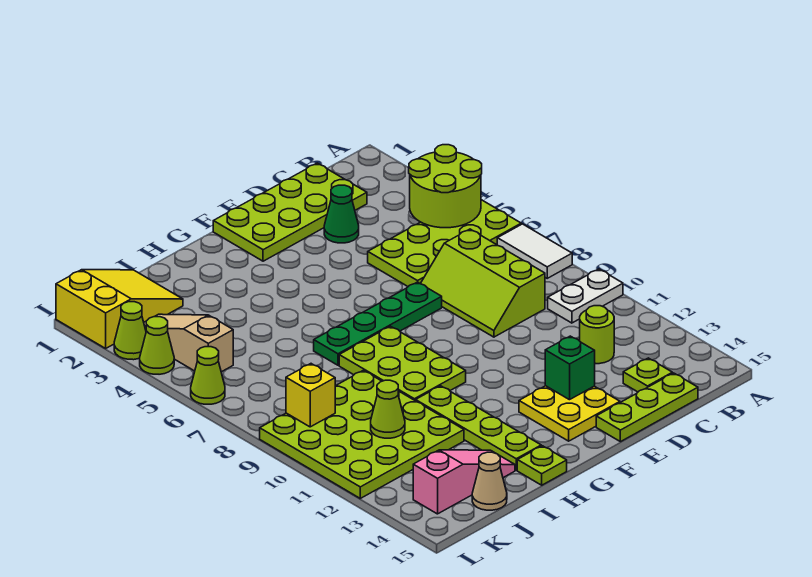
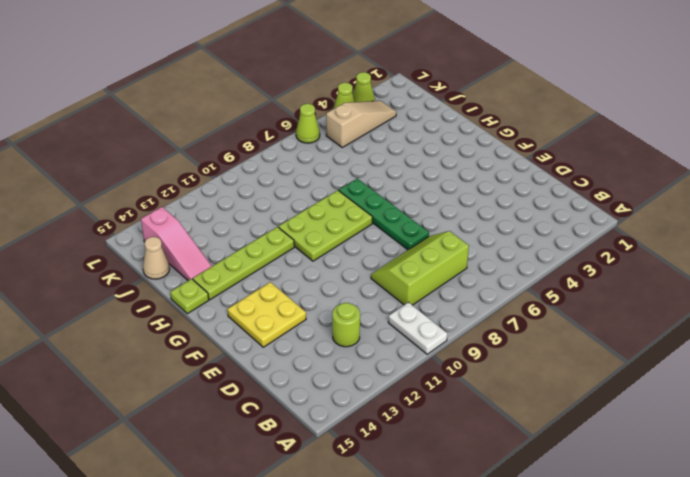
none -> lime 2x4 plate [368,200,521,286]
none -> white 1x2 tile [497,224,572,278]
none -> lime 2x4 plate [213,163,367,261]

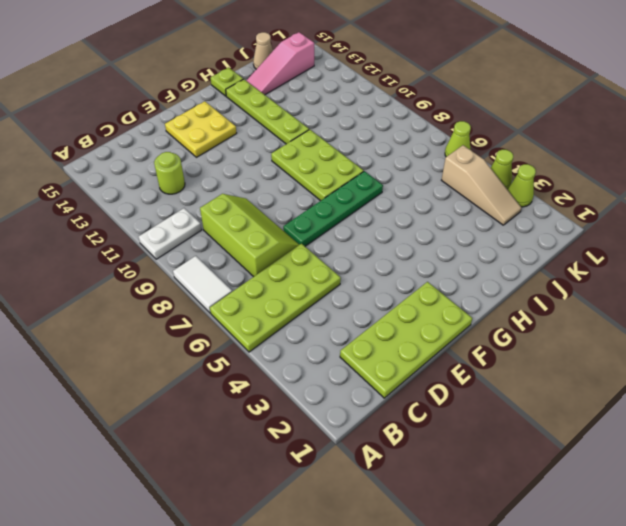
none -> lime 1x1 plate [623,358,672,392]
none -> lime 1x3 plate [596,373,698,442]
none -> green 1x1 cone [324,185,359,243]

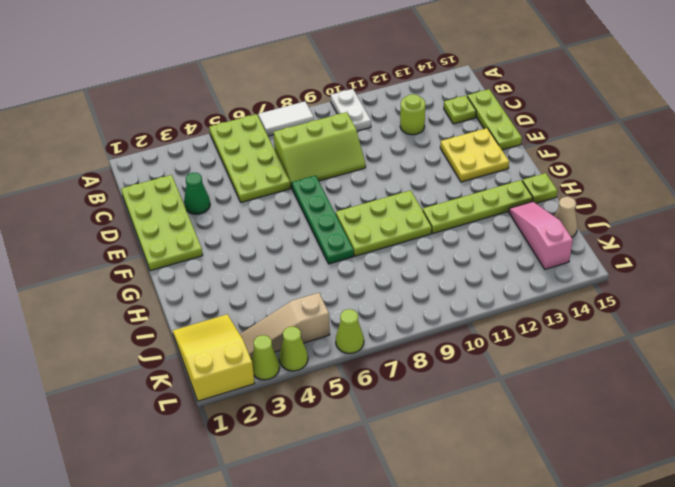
none -> lime 4x4 plate [260,370,464,498]
none -> lime 2x2 round brick [409,145,482,228]
none -> green 1x1 brick [545,336,595,400]

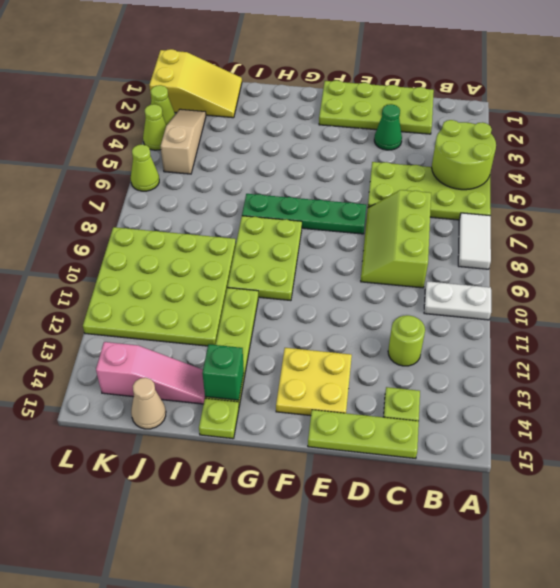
green 1x1 brick [202,344,244,400] -> green 1x1 brick moved to [545,336,595,400]
none -> lime 1x1 cone [371,380,405,438]
none -> yellow 1x1 brick [286,364,335,427]

